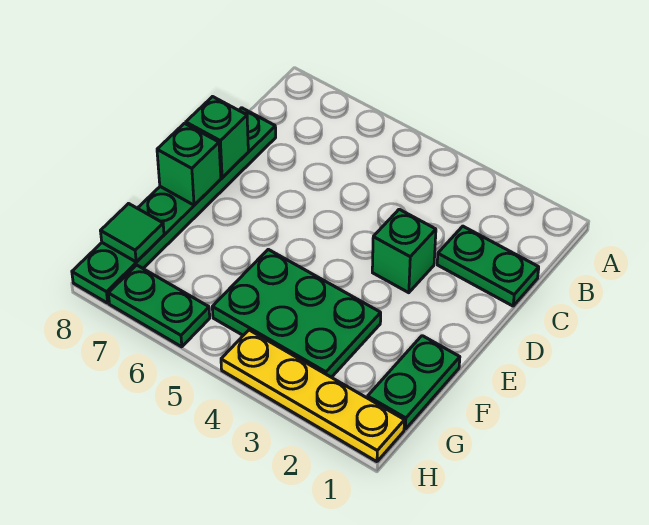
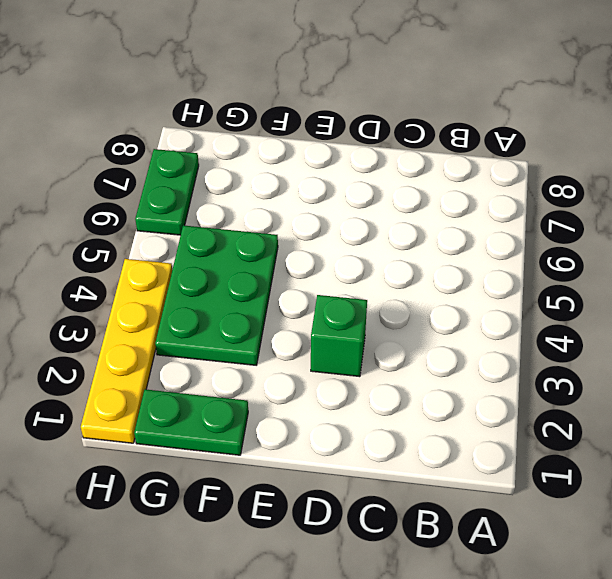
none -> green 1x2 plate [437,226,539,306]
none -> green 1x6 plate [72,108,276,303]

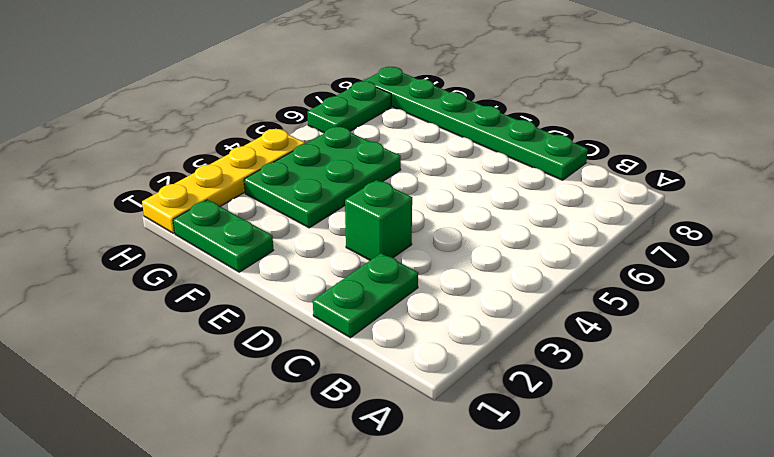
none -> green 1x1 brick [186,97,248,177]
none -> green 1x1 brick [157,123,221,205]

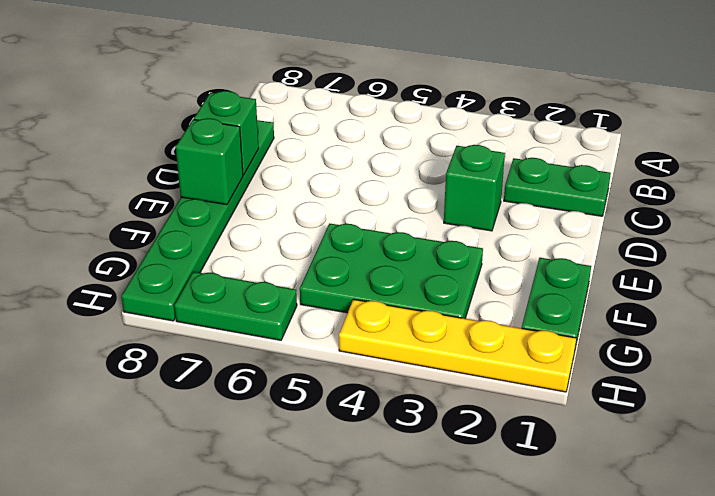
none -> green 1x1 tile [101,204,164,262]

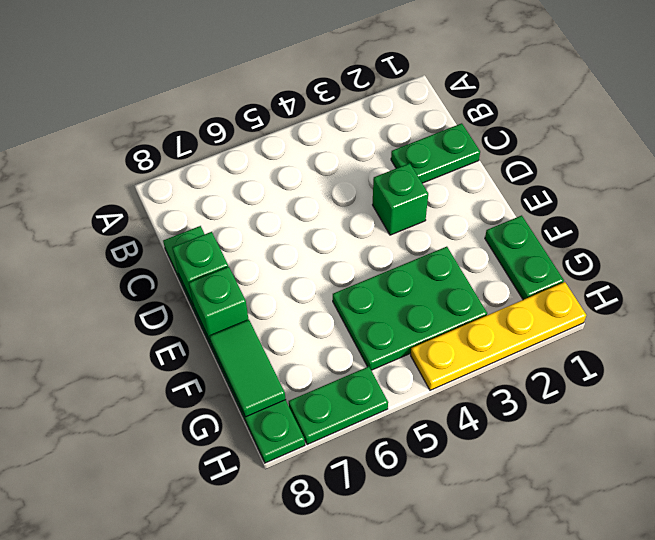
green 1x2 tile [210,320,286,417] -> green 1x1 tile [101,204,164,262]

